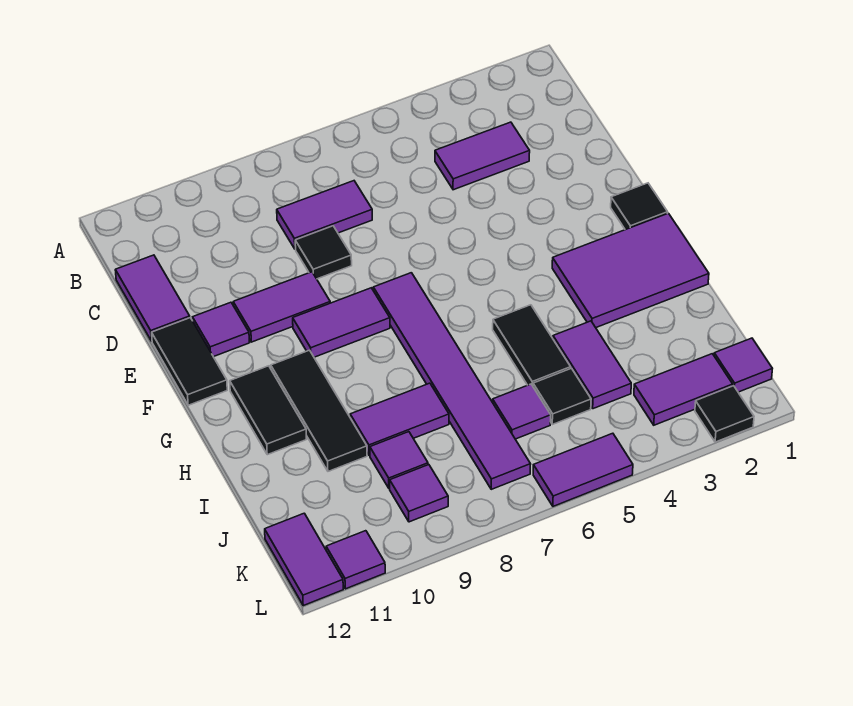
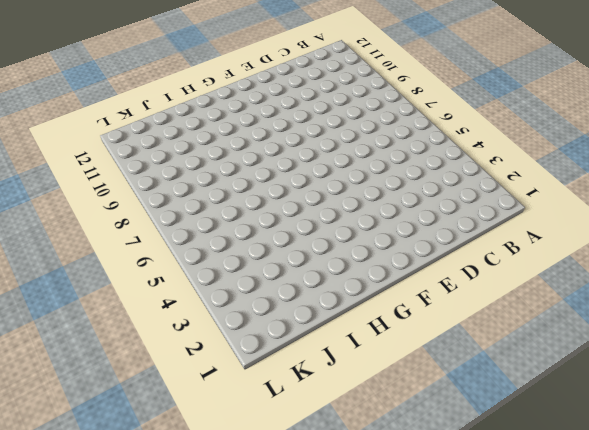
none -> purple 1x2 tile [435,122,530,190]
none -> purple 1x2 tile [277,181,372,249]
none -> purple 1x2 tile [115,255,190,341]

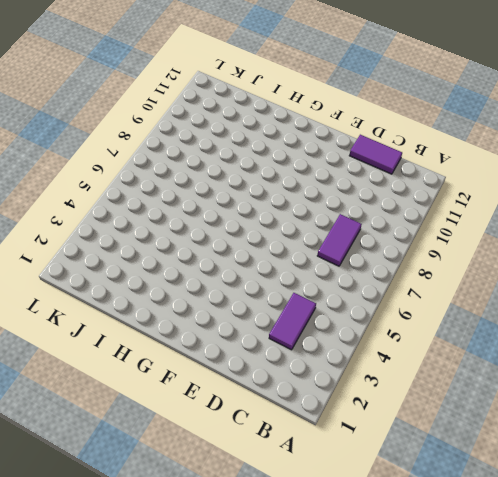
none -> black 1x1 tile [295,226,352,279]
none -> purple 1x2 tile [233,272,330,342]
none -> purple 1x1 tile [193,302,250,357]

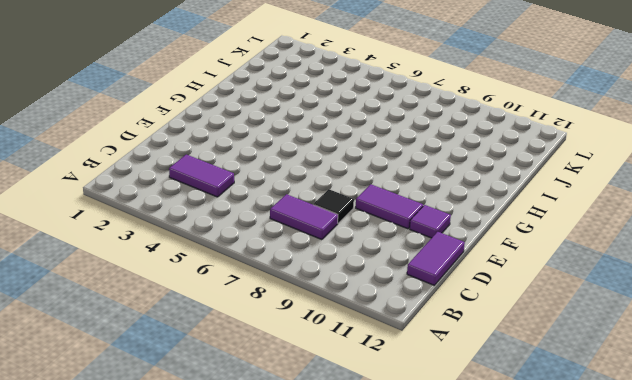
none -> black 1x2 tile [152,318,227,405]
none -> black 1x1 tile [611,183,668,230]
none -> purple 1x6 tile [373,273,531,489]

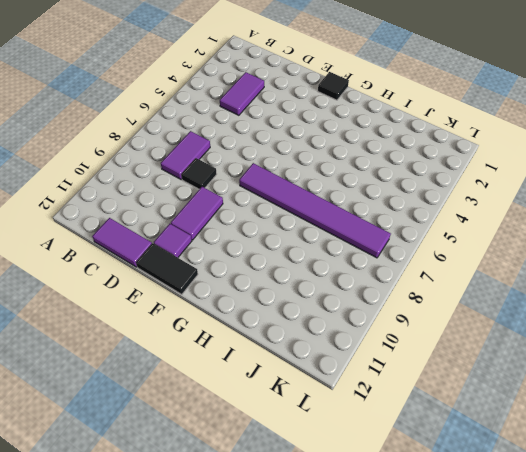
none -> purple 1x2 tile [293,288,390,357]
none -> purple 2x3 tile [552,213,709,328]
none -> black 1x3 tile [271,350,367,471]

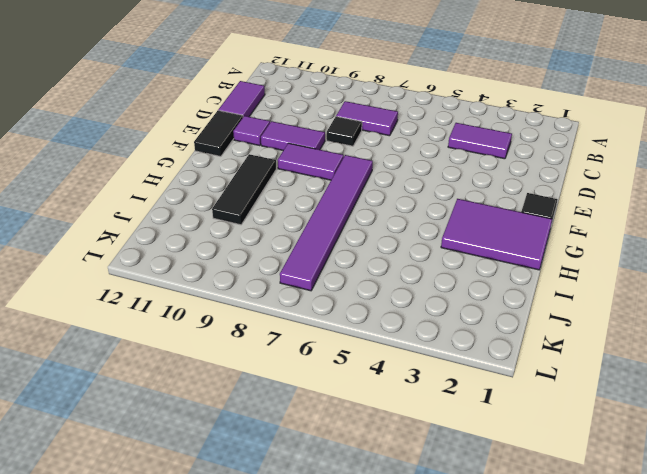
none -> black 1x2 tile [230,366,306,455]
none -> black 1x2 tile [493,305,571,386]
none -> purple 1x2 tile [553,321,631,409]

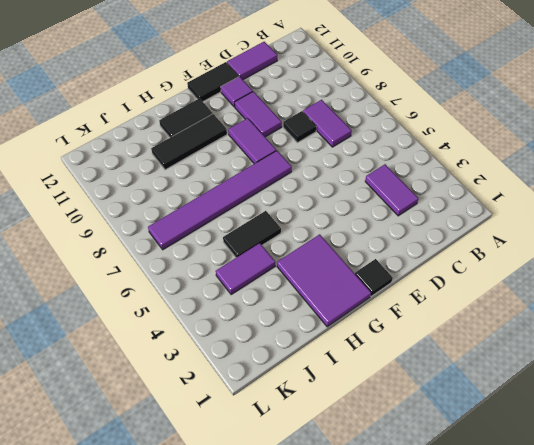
none -> purple 1x2 tile [350,383,449,456]
none -> black 1x1 tile [533,368,591,424]
none -> purple 1x1 tile [493,384,551,439]

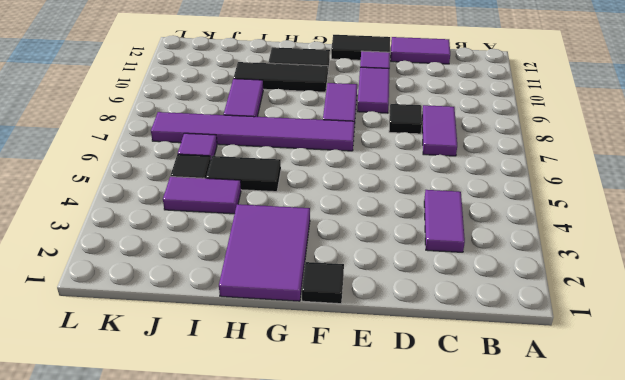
none -> purple 1x1 tile [370,432,428,488]
none -> purple 1x1 tile [714,338,772,392]
none -> purple 1x2 tile [634,354,733,425]

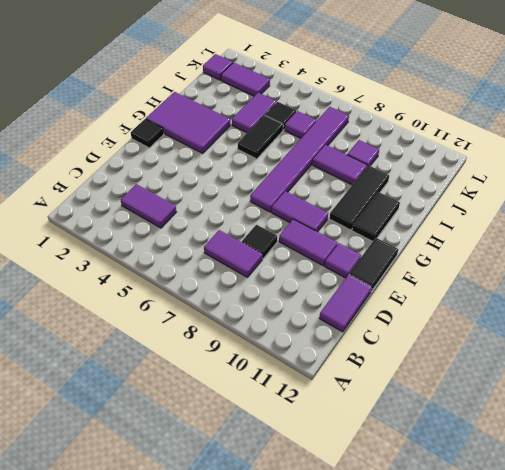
none -> purple 1x1 tile [390,465,448,522]
none -> purple 1x2 tile [265,513,343,606]
none -> black 1x1 tile [695,386,754,442]

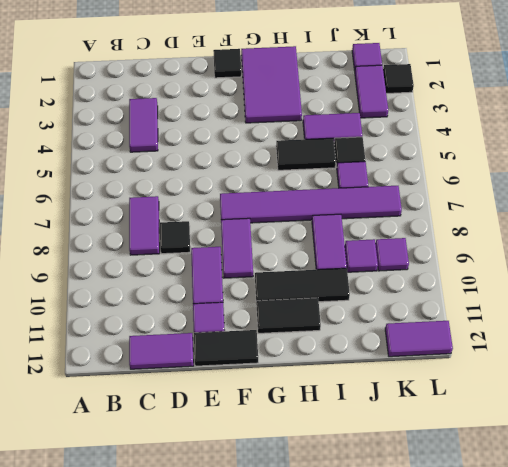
none -> purple 1x2 tile [533,433,633,506]
none -> purple 1x1 tile [326,531,385,589]

